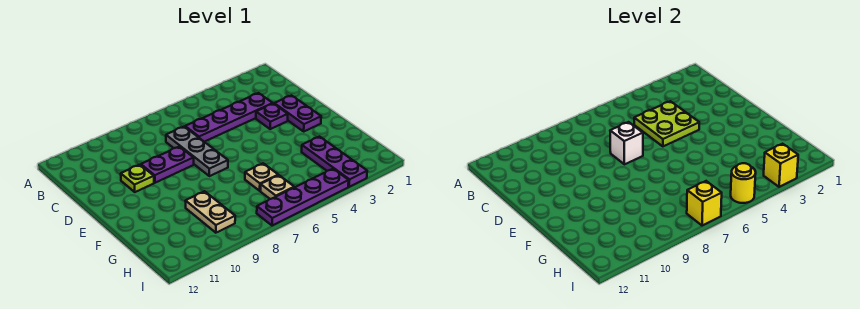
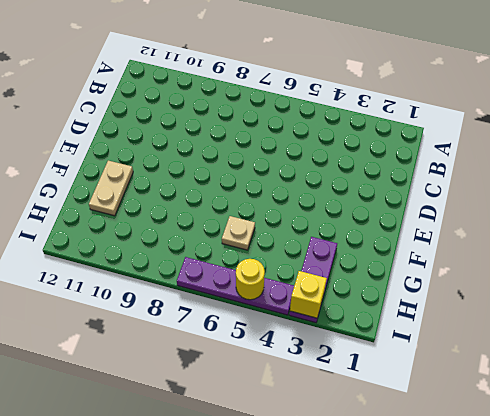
tan 1x2 plate [89,161,133,216] -> tan 1x2 plate moved to [186,191,235,233]
none -> purple 1x4 plate [185,93,273,142]
none -> grey 1x3 plate [166,127,228,176]
none -> purple 1x2 plate [274,95,321,131]

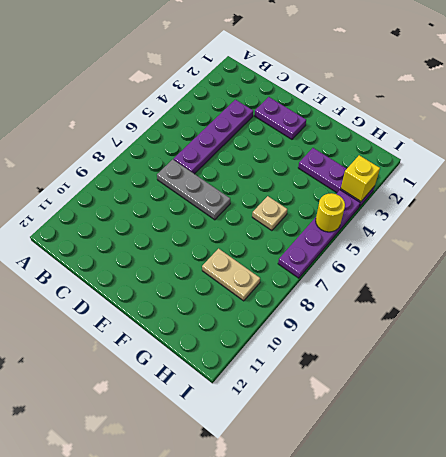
none -> purple 1x1 plate [256,104,288,129]
none -> purple 1x2 plate [141,147,194,183]
none -> lime 1x1 plate [121,165,154,192]

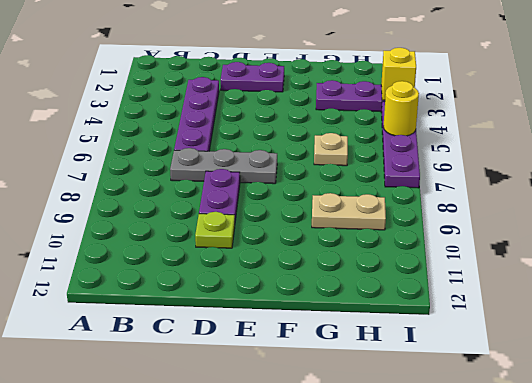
none -> purple 1x1 plate [256,104,288,129]
none -> tan 1x1 plate [260,175,294,199]
none -> lime 2x2 plate [634,101,699,146]

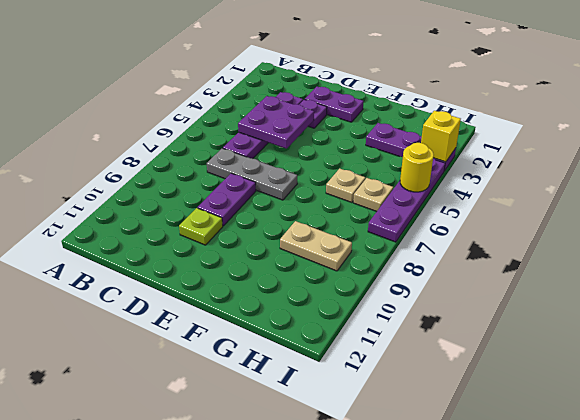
purple 2x2 plate [238,96,314,149] -> lime 2x2 plate [634,101,699,146]
none -> white 1x1 brick [610,122,643,164]
none -> yellow 1x1 brick [687,181,722,226]

